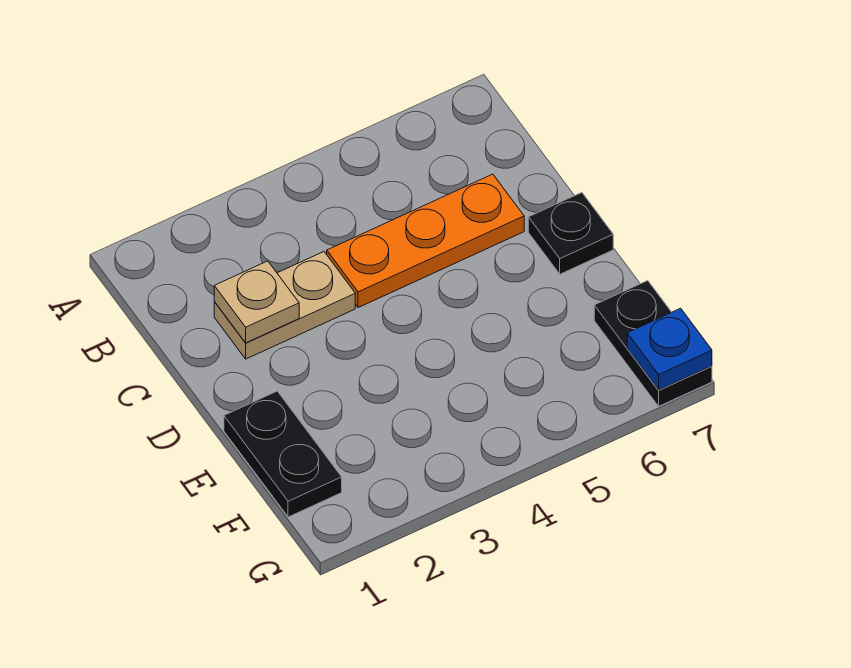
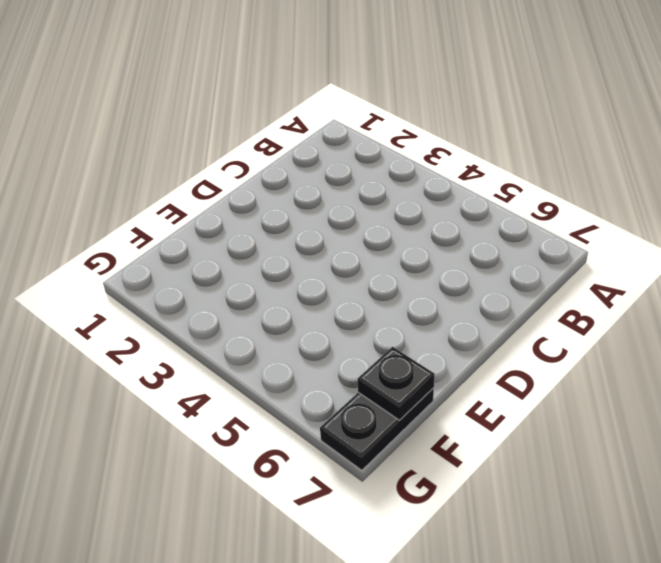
black 1x1 plate [358,347,434,420] -> black 1x1 plate moved to [528,193,613,274]
none -> tan 1x2 plate [214,252,355,359]
none -> orange 1x3 plate [327,174,524,308]

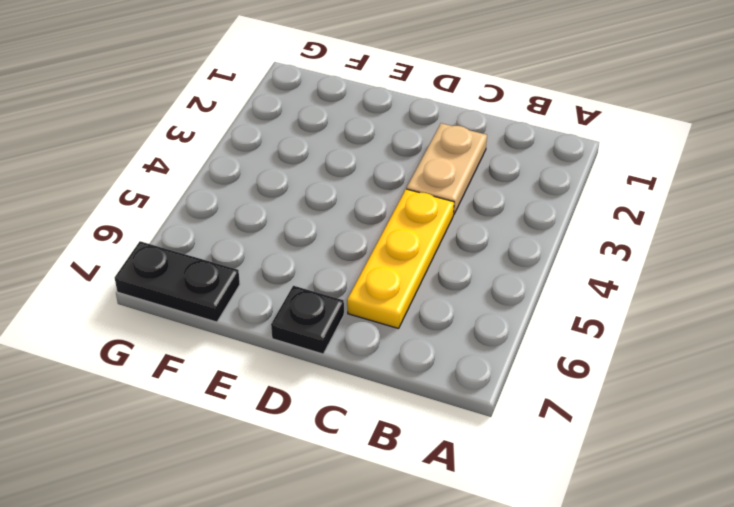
yellow 1x3 plate [347,189,454,329] -> orange 1x3 plate [327,174,524,308]
none -> black 1x2 plate [224,391,342,517]
none -> tan 1x1 plate [214,261,299,343]

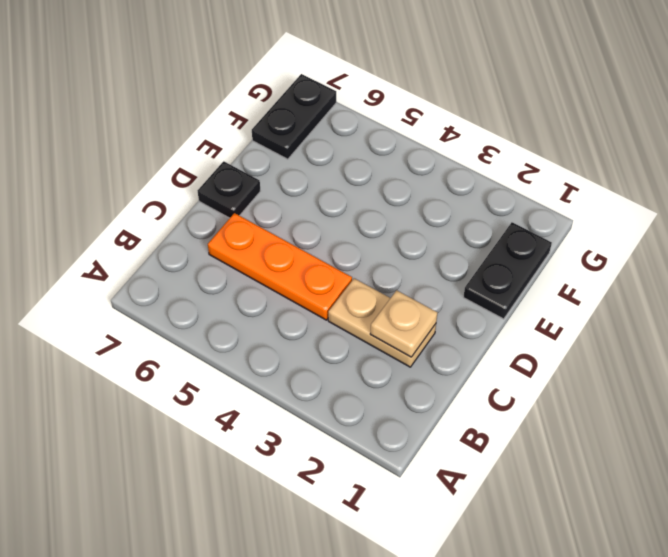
none -> blue 1x1 plate [627,308,712,390]

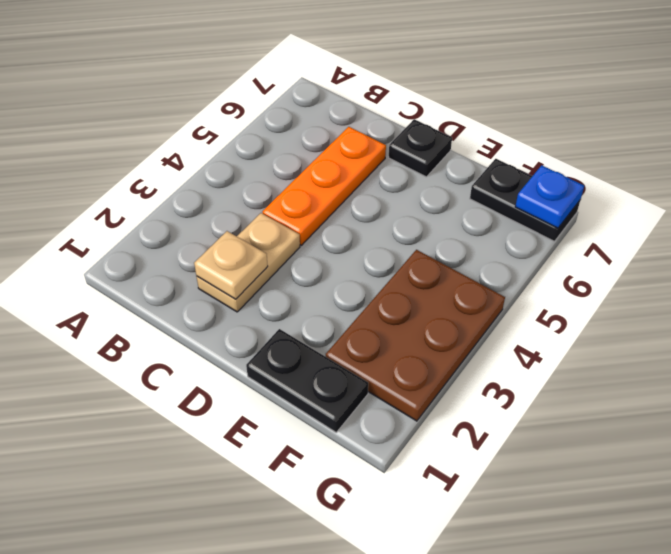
brown 2x3 plate [326,250,505,421] -> none

